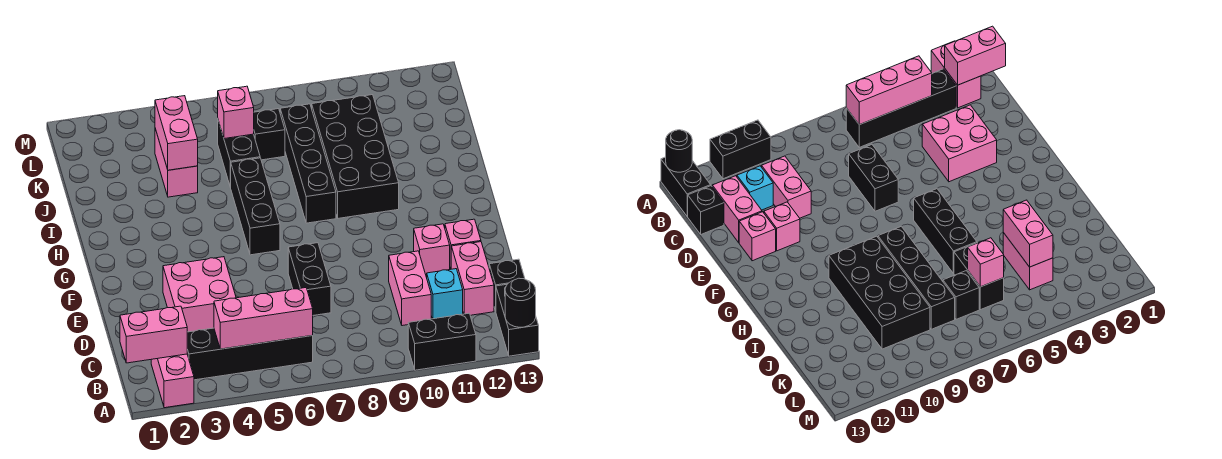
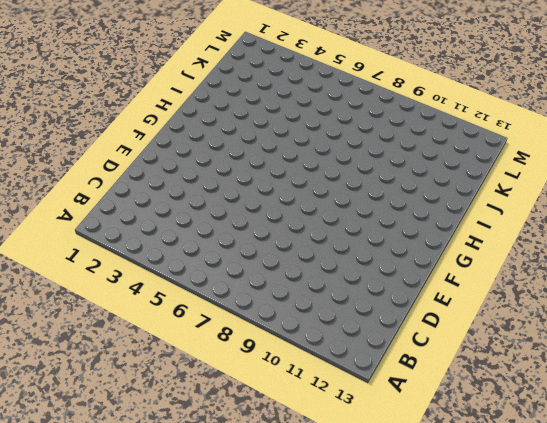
none -> pink 1x2 brick [151,354,194,408]
none -> black 1x2 brick [408,313,476,370]
none -> black 1x2 brick [496,284,539,356]

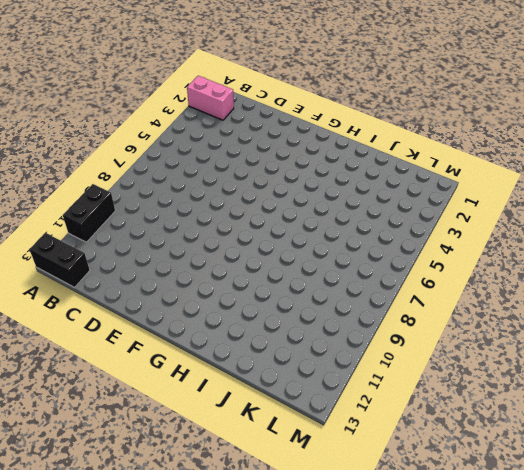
none -> black 1x4 brick [187,328,313,380]
none -> pink 1x2 brick [389,251,431,326]
none -> cyan 1x1 brick [427,269,463,319]

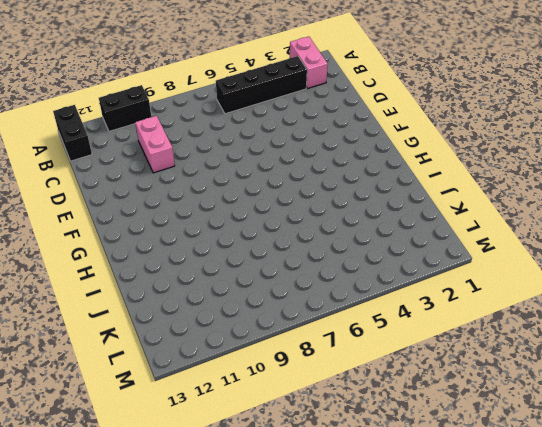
none -> cyan 1x1 brick [427,269,463,319]
none -> pink 1x2 brick [451,242,494,315]
none -> black 1x1 brick [489,259,525,311]

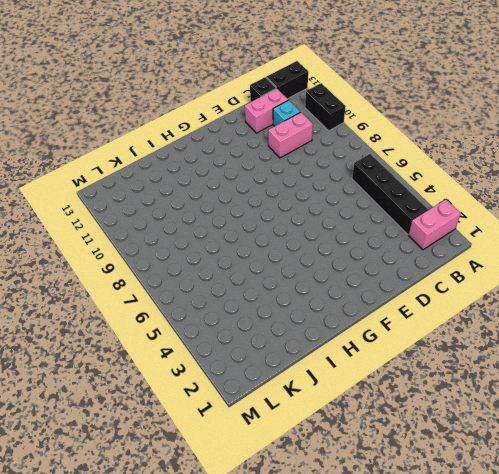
none -> pink 2x2 brick [163,257,236,332]
none -> black 1x2 brick [288,243,331,315]
none -> pink 1x1 brick [414,224,450,275]

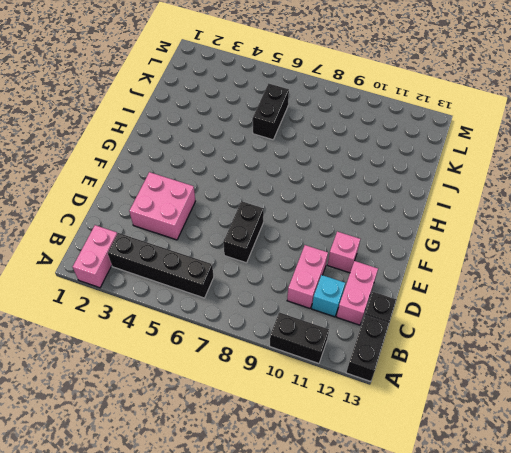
none -> pink 1x1 brick [445,219,481,269]
none -> black 1x3 brick [231,158,280,255]
none -> black 1x4 brick [280,104,336,223]

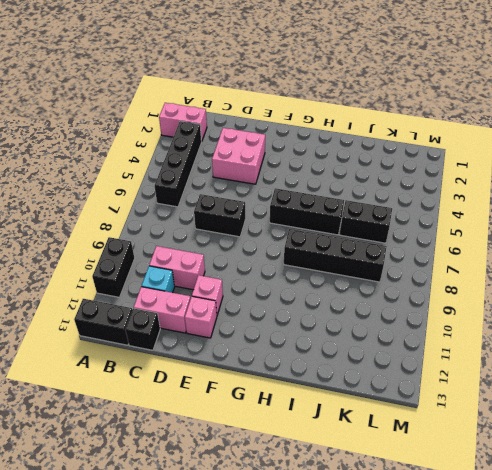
none -> black 2x4 brick [312,95,399,218]
none -> pink 1x2 brick [155,129,198,197]
none -> black 1x1 brick [254,109,285,160]

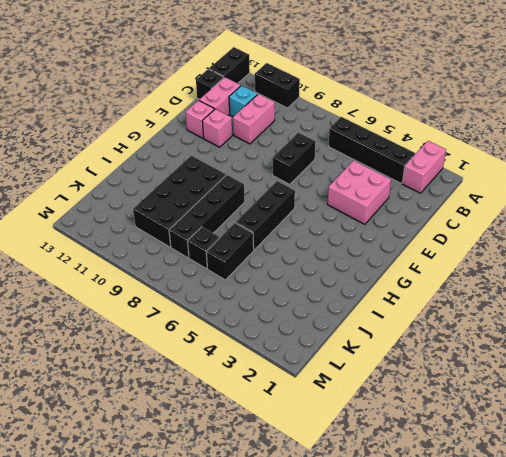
none -> pink 1x2 brick [155,129,198,197]
none -> black 1x1 round brick [505,278,536,327]
none -> pink 1x2 brick [120,306,187,363]

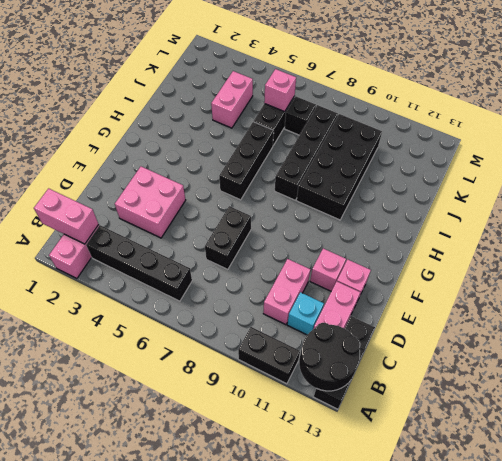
black 2x2 round brick [299,323,360,391] -> black 1x1 round brick [505,278,536,327]
none -> pink 1x3 brick [214,288,313,349]
none -> pink 1x2 brick [155,96,198,170]

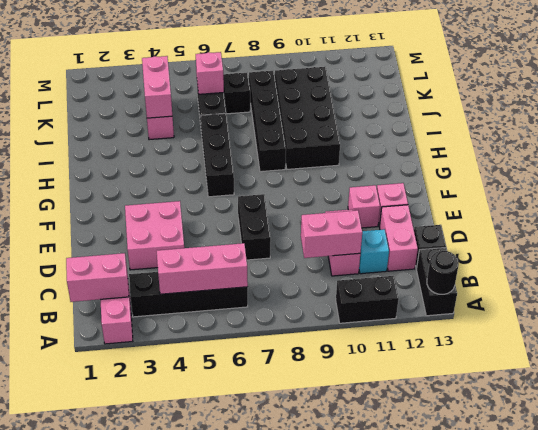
pink 1x2 brick [301,210,362,258] -> none

